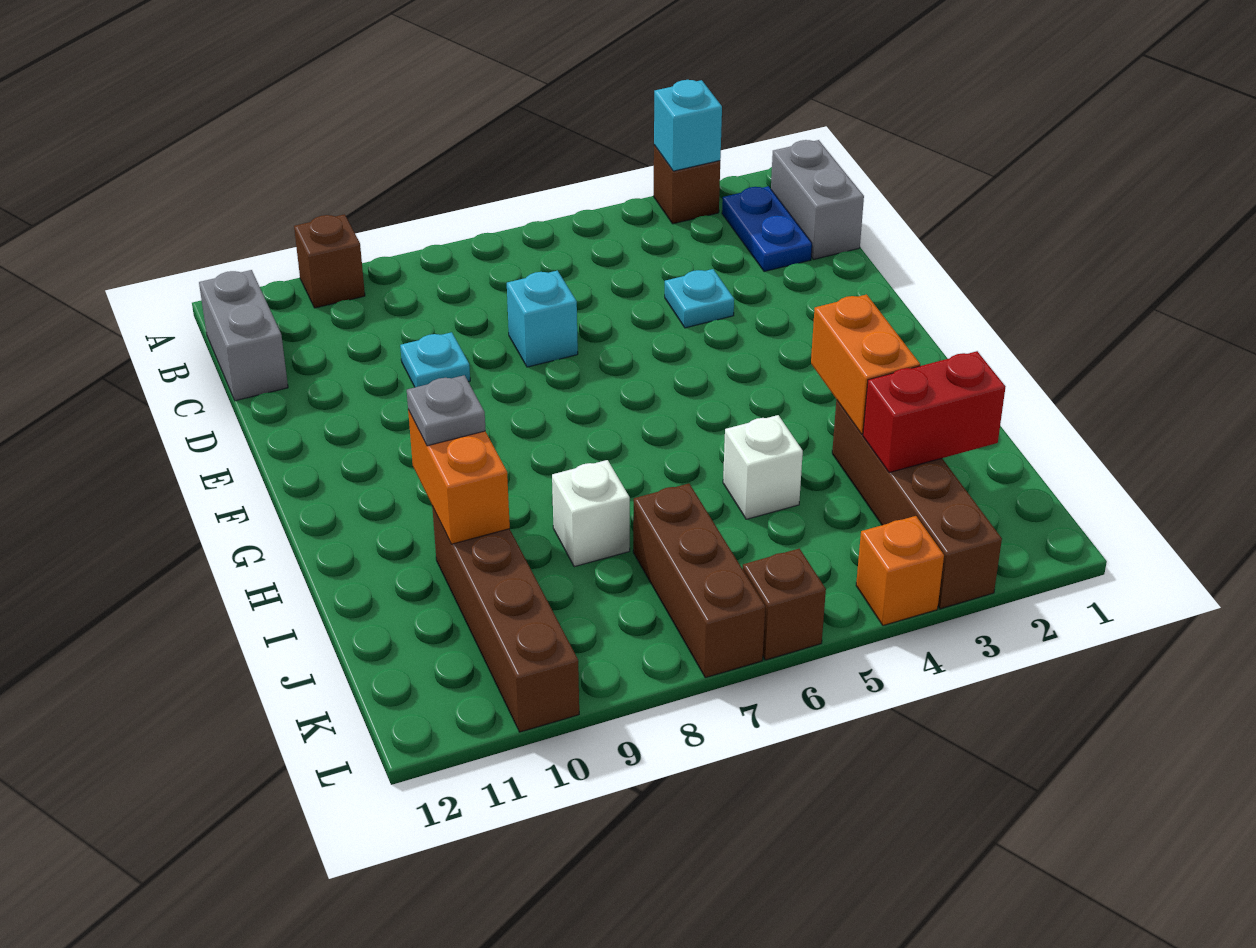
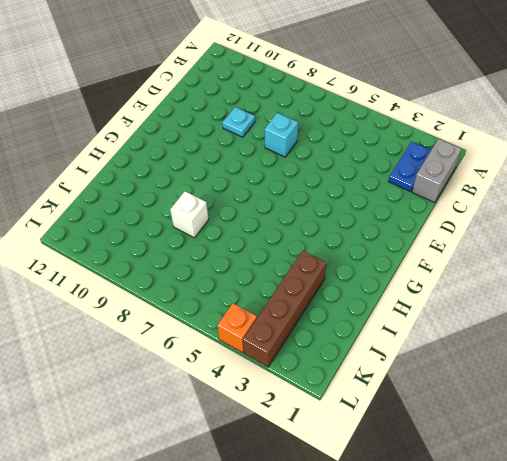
none -> brown 1x1 brick [654,145,720,224]
none -> brown 1x1 brick [294,214,365,308]
none -> grey 1x2 brick [199,270,288,401]

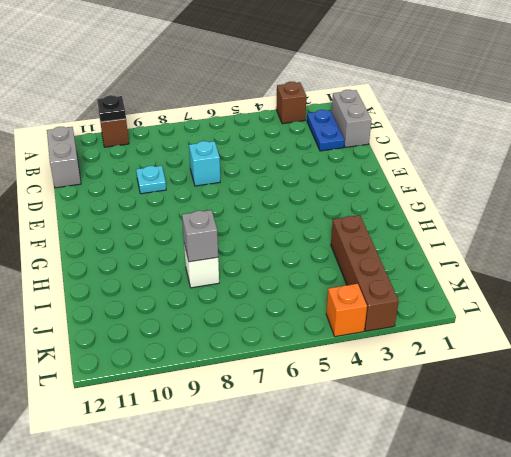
black 1x1 plate [97,95,126,122] -> none
grey 1x1 brick [182,210,218,262] -> none
none -> cyan 1x1 plate [665,269,734,328]
none -> white 1x1 brick [723,415,803,519]
none -> brown 1x4 brick [432,506,579,732]

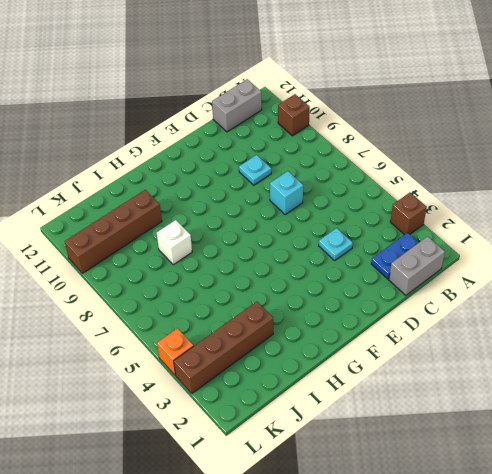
none -> white 1x1 brick [723,415,803,519]
none -> brown 1x3 brick [633,484,765,678]
none -> brown 1x1 brick [743,549,826,660]

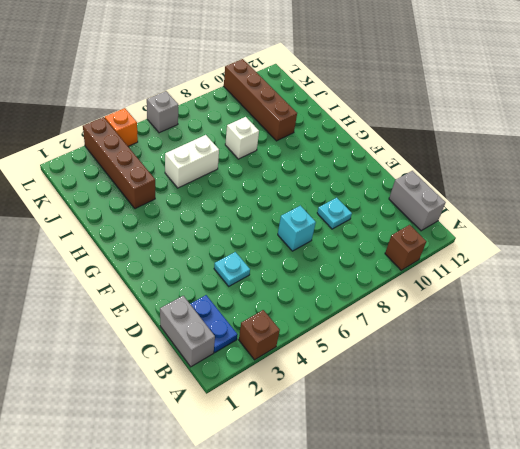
white 1x2 brick [165,135,219,188] -> white 1x1 brick [723,415,803,519]
grey 1x1 brick [147,91,178,133] -> brown 1x1 brick [743,549,826,660]
none -> brown 1x3 brick [633,484,765,678]
none -> cyan 1x1 brick [654,80,722,171]
none -> orange 1x2 brick [811,294,920,434]

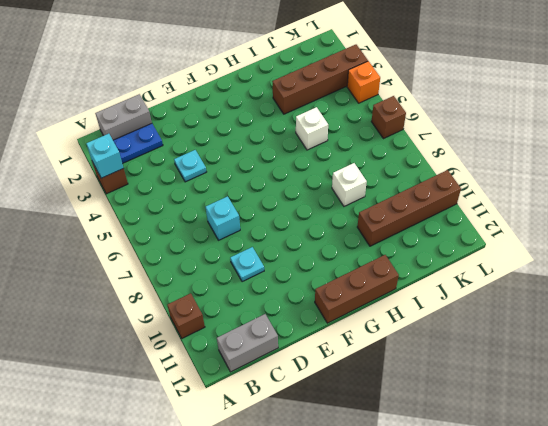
brown 1x3 brick [315,255,399,323] -> brown 1x3 brick moved to [633,484,765,678]
none -> orange 1x2 brick [811,294,920,434]
none -> orange 1x2 brick [408,410,510,544]
none -> red 1x2 brick [863,351,1005,473]

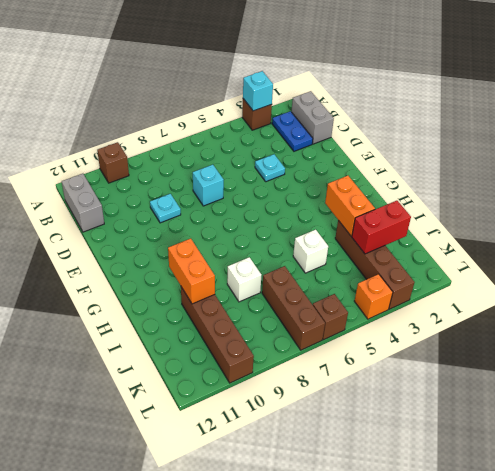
none -> grey 1x1 plate [407,375,486,446]

